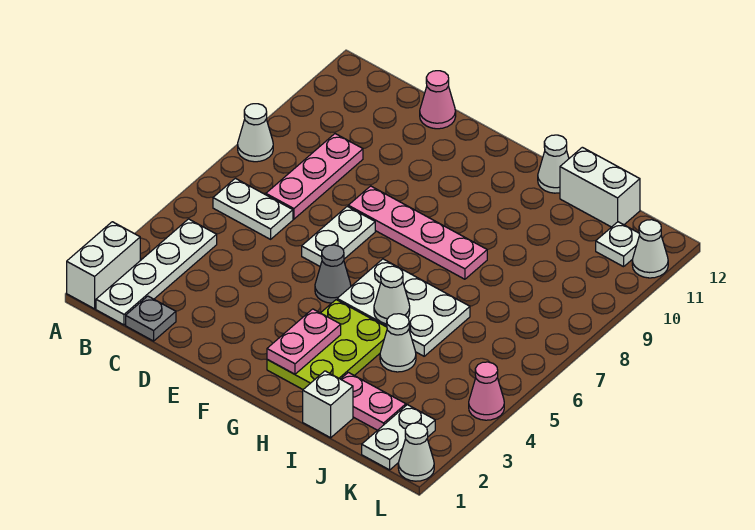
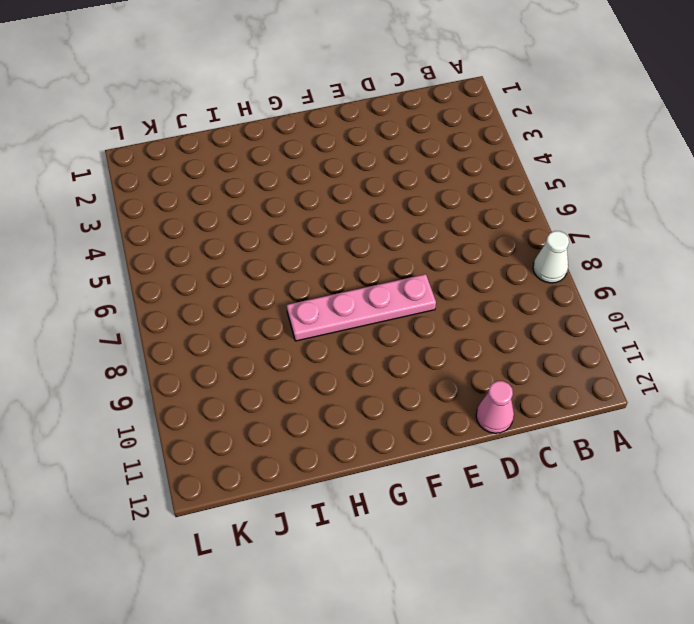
none -> white 1x2 brick [67,222,140,309]
none -> white 1x4 plate [96,219,217,325]
none -> white 1x2 plate [213,178,293,239]

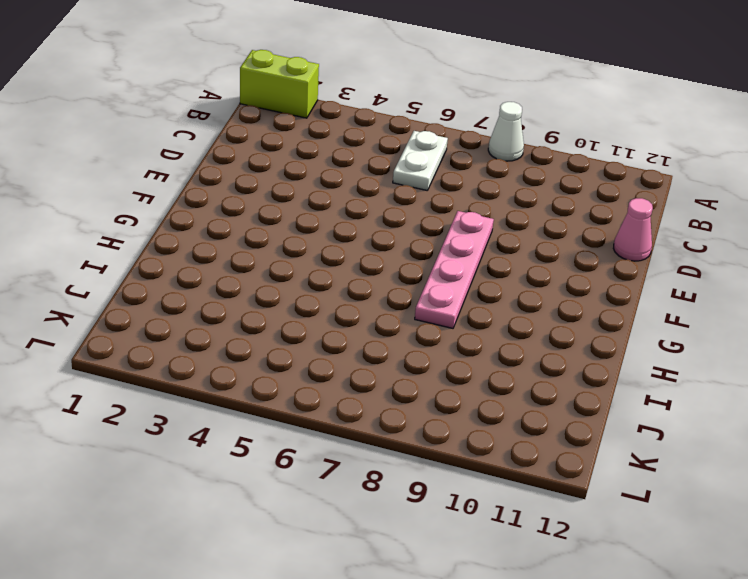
lime 1x2 brick [240,50,319,118] -> white 1x2 brick [67,222,140,309]
none -> white 1x4 plate [96,219,217,325]
none -> grey 1x1 plate [126,296,176,341]
none -> pink 1x3 plate [266,134,363,219]

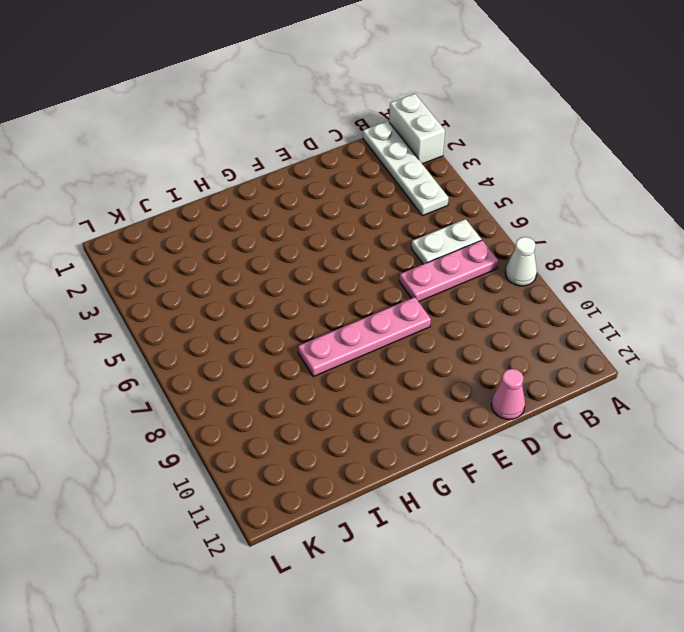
pink 1x3 plate [400,240,498,302] -> pink 1x3 plate turned to [266,134,363,219]
none -> grey 1x1 plate [126,296,176,341]
none -> white 1x2 plate [302,206,375,266]
none -> grey 1x1 cone [315,245,351,303]

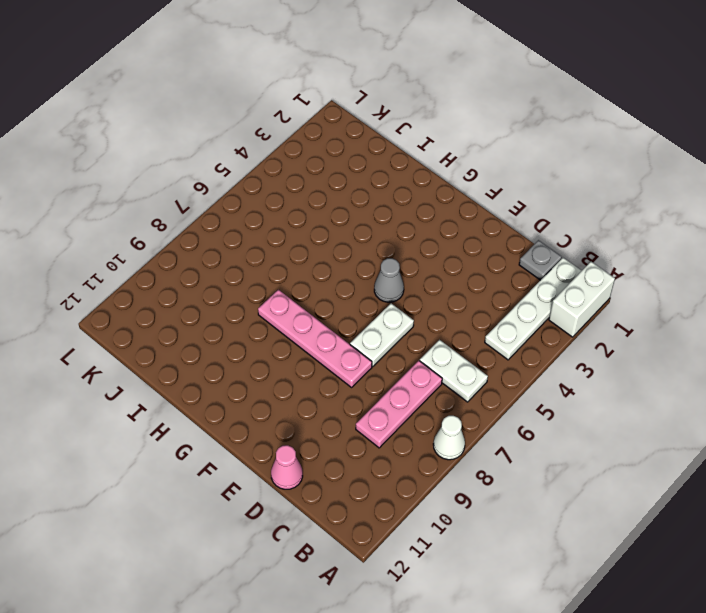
none -> lime 2x3 plate [267,300,387,389]
none -> white 2x3 plate [337,259,470,356]
none -> white 1x1 cone [538,135,569,193]

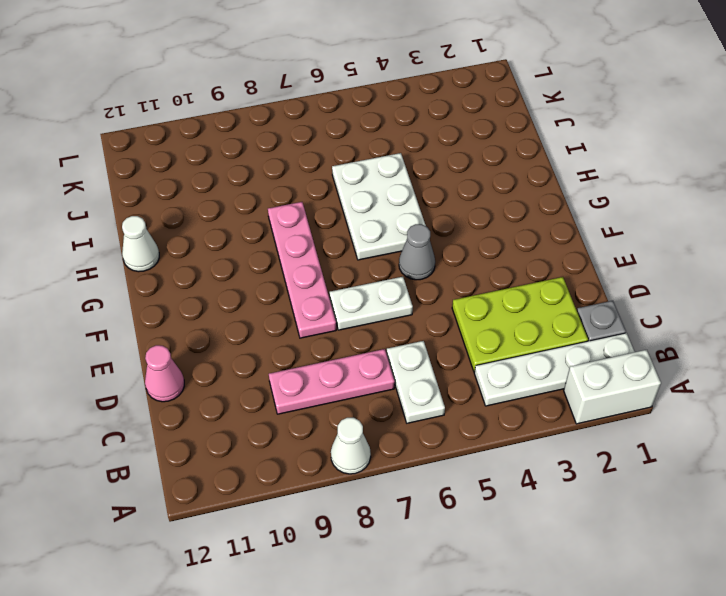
lime 2x3 plate [452,277,588,372] -> lime 2x3 plate moved to [267,300,387,389]
none -> white 1x1 brick [303,371,353,438]
none -> pink 1x2 plate [341,372,406,430]
none -> white 1x1 cone [380,314,416,372]

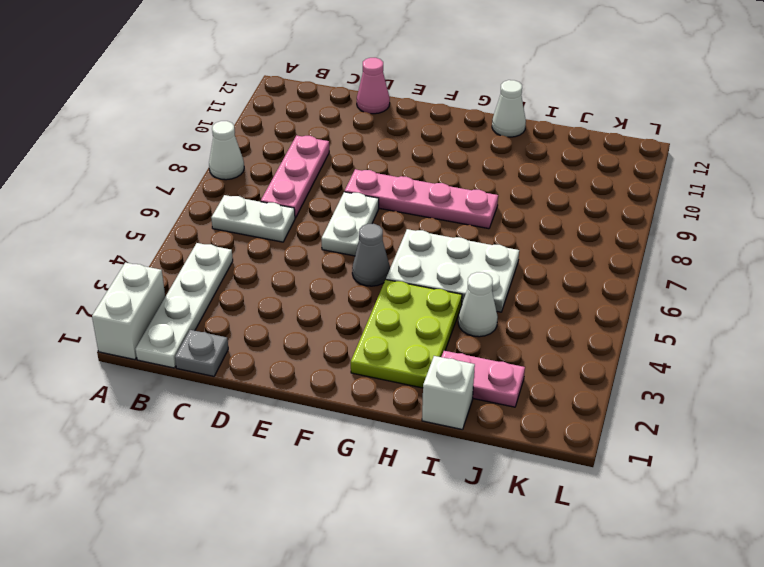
none -> white 1x2 brick [560,147,640,227]
none -> white 1x2 plate [362,405,435,470]
none -> white 1x1 plate [596,222,640,267]

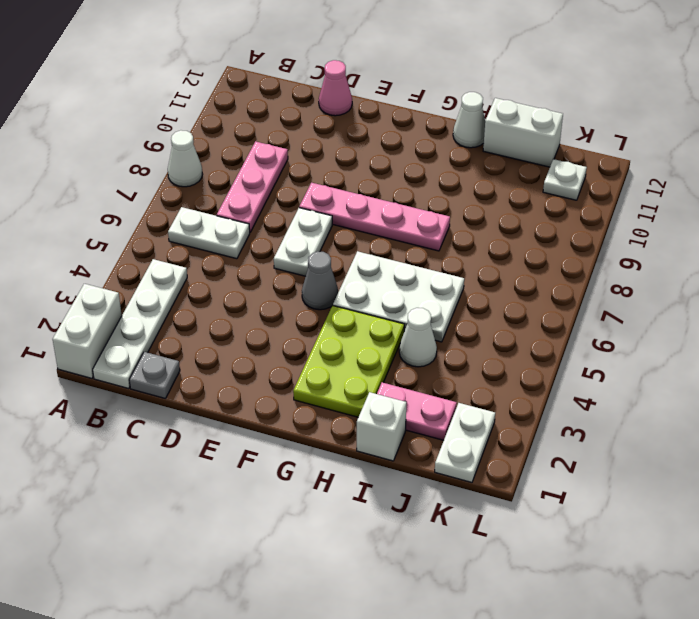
none -> white 1x1 cone [398,423,434,481]
none -> pink 1x1 cone [469,362,504,420]
none -> white 1x1 cone [632,220,668,278]

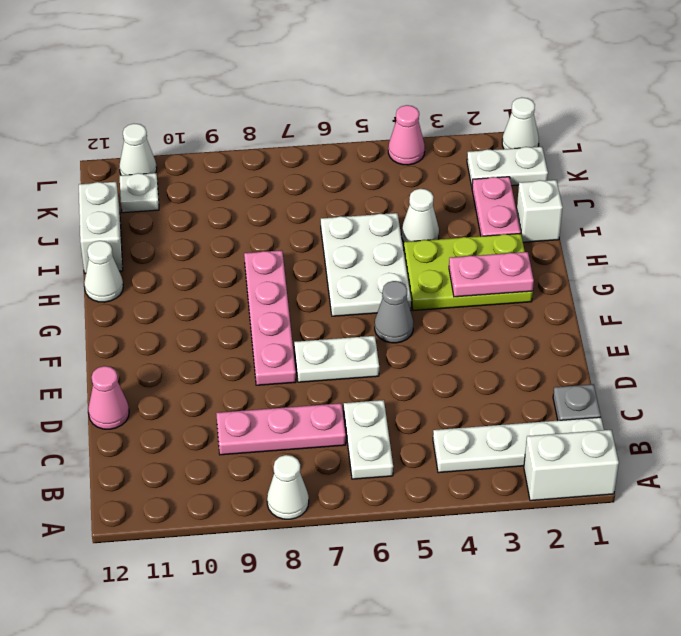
none -> white 1x1 cone [374,266,410,324]

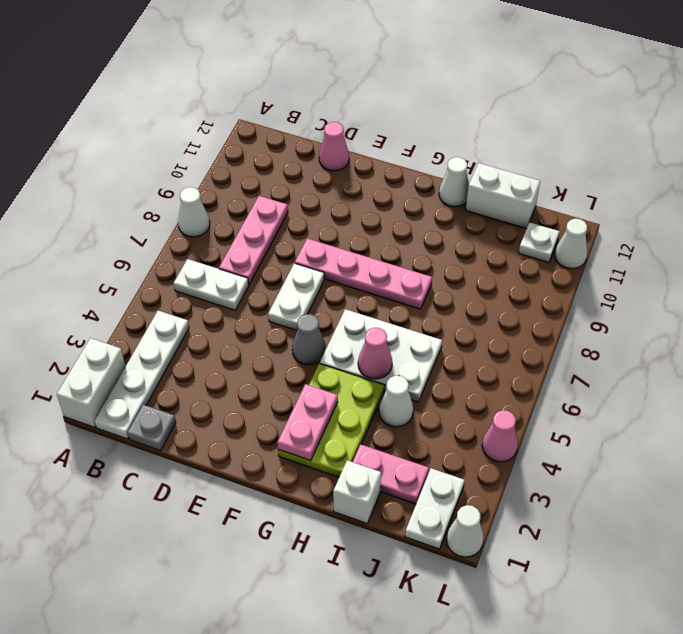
pink 1x1 cone [358,328,392,379] -> white 1x1 cone [374,266,410,324]

